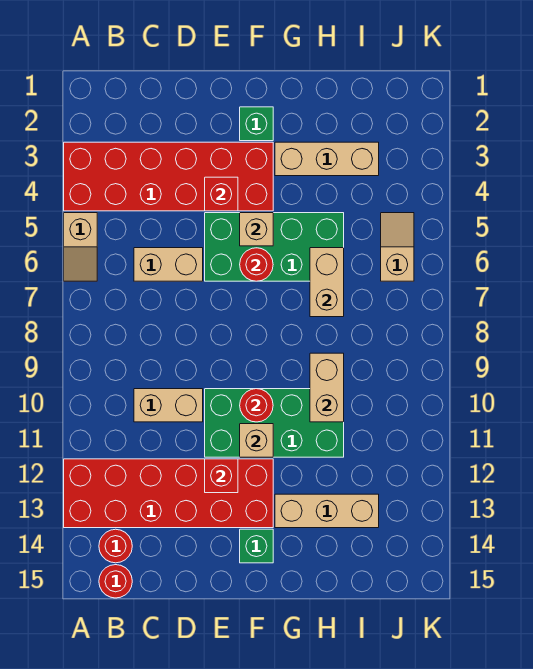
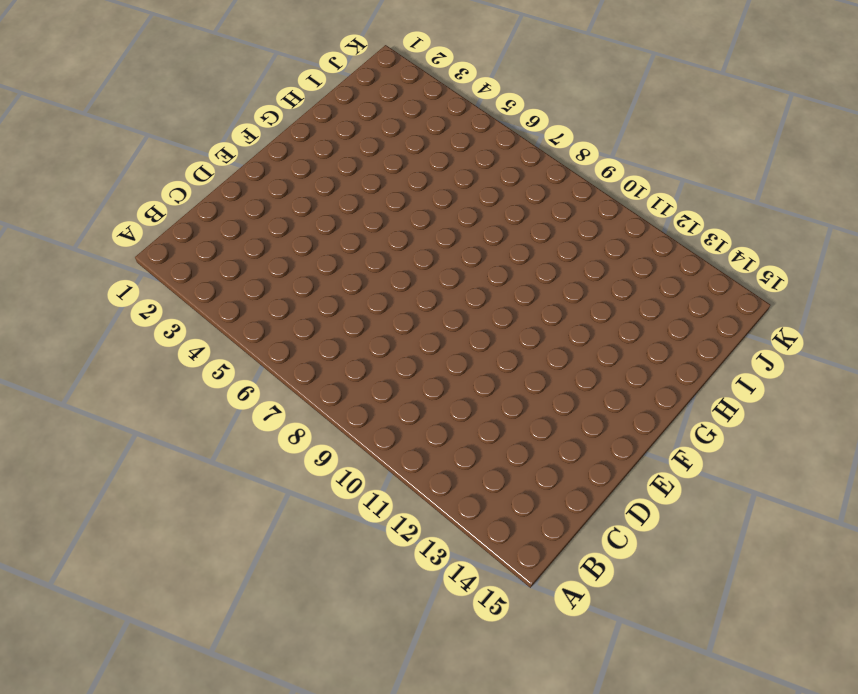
none -> red 2x6 brick [64,142,273,211]
none -> tan 1x2 slope [64,213,97,281]
none -> red 2x6 brick [64,459,273,528]

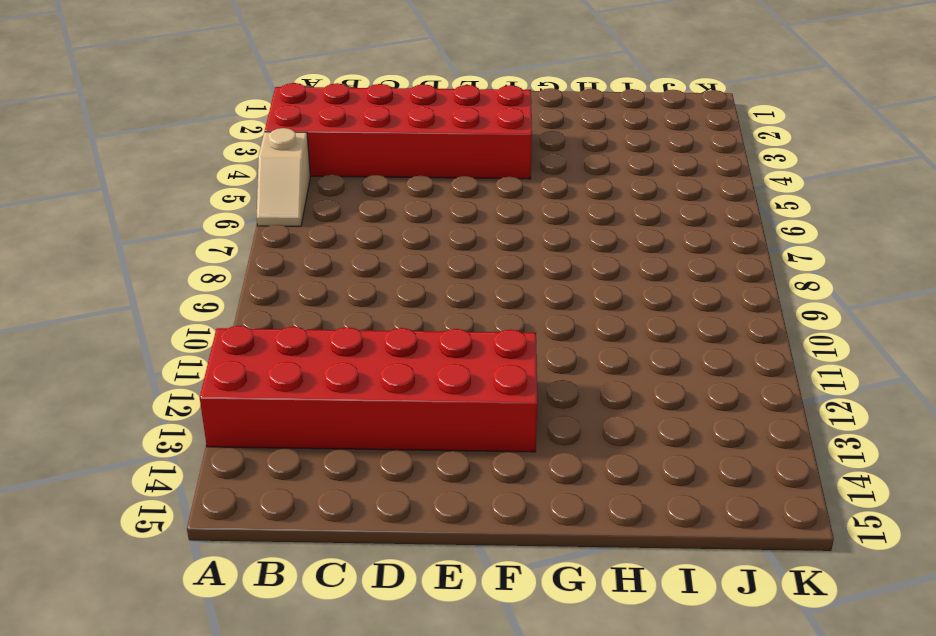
none -> red 1x1 round brick [99,529,132,563]
none -> red 1x1 round brick [99,565,132,598]
none -> tan 1x2 brick [134,248,203,281]

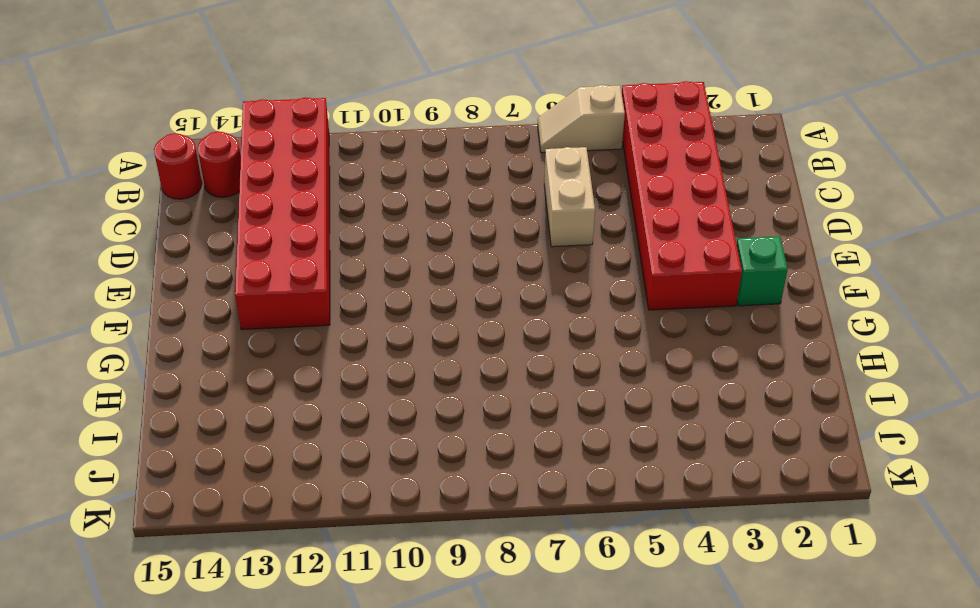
none -> tan 1x2 brick [134,389,203,422]
none -> green 2x4 brick [205,213,344,281]
none -> green 2x4 brick [205,389,344,457]

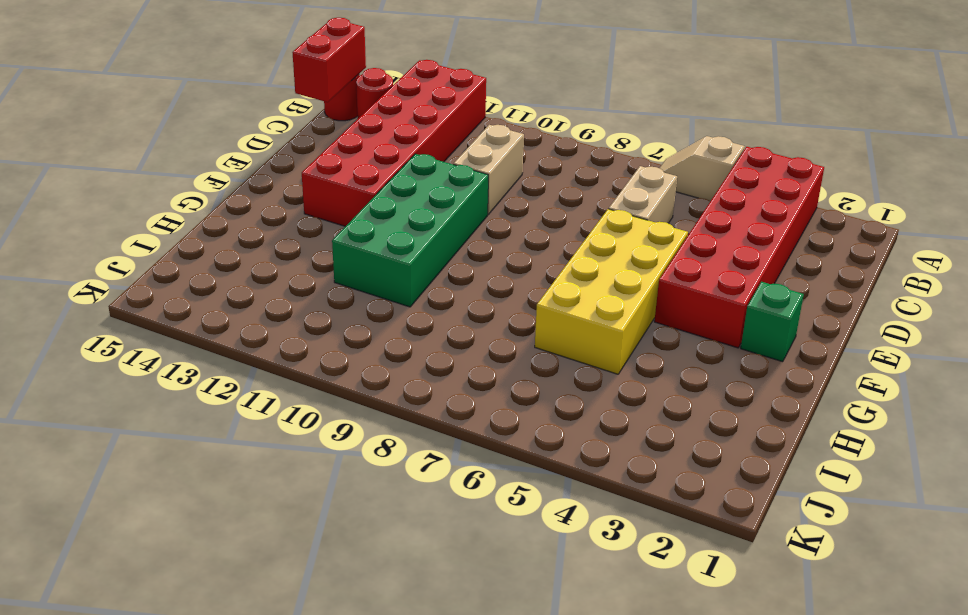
red 1x2 brick [292,18,366,102] -> none
yellow 2x4 brick [535,209,688,374] -> green 2x4 brick [205,213,344,281]
none -> green 1x1 brick [240,529,273,563]
none -> tan 1x3 brick [275,142,379,176]
none -> tan 1x3 brick [275,494,379,528]

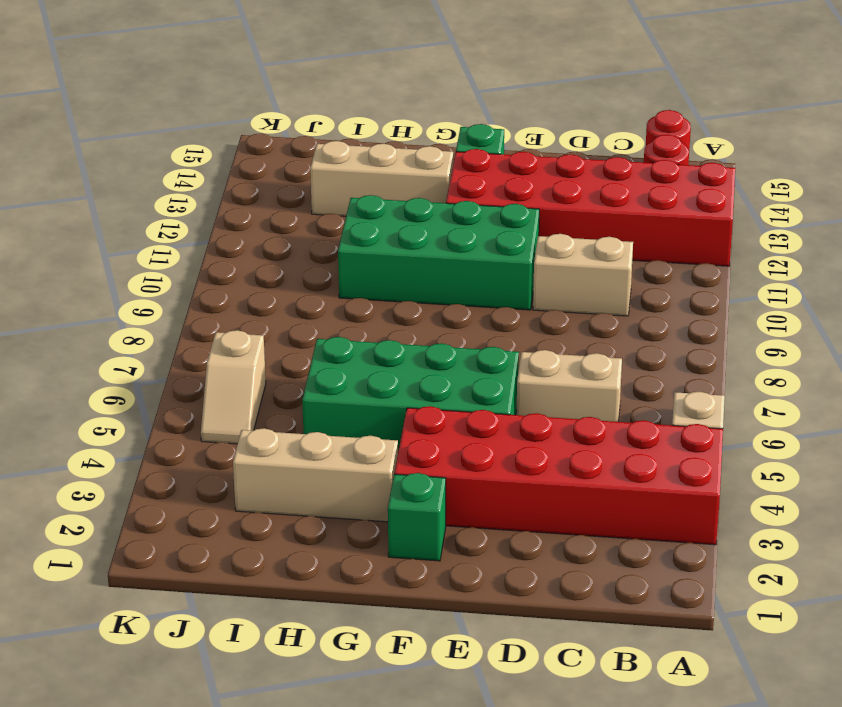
none -> red 1x1 brick [205,177,238,211]
none -> red 1x1 brick [205,459,238,493]
none -> tan 1x1 brick [240,213,273,246]

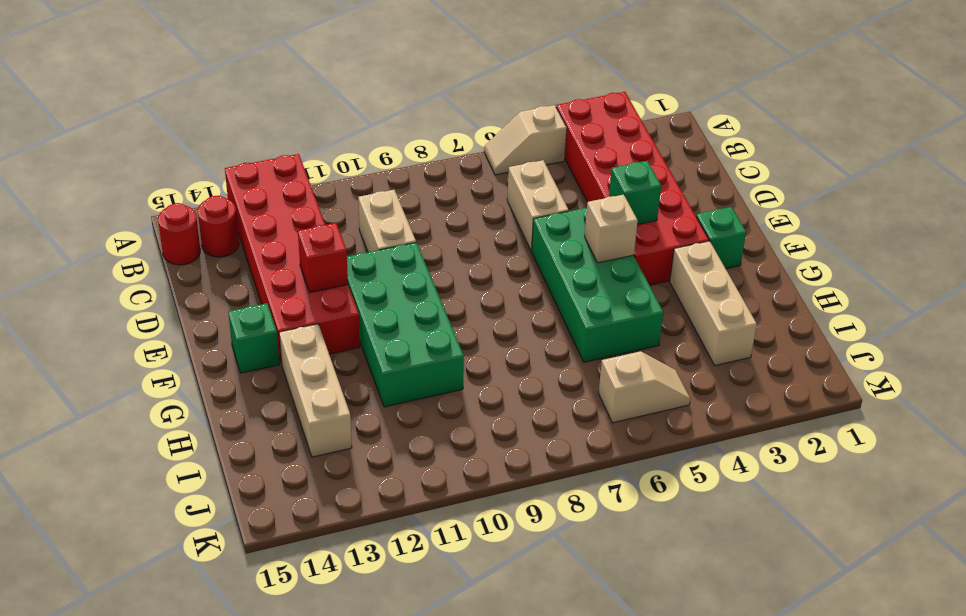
green 1x1 brick [609,161,661,225] -> red 1x1 brick [205,177,238,211]
none -> red 1x1 round brick [240,248,273,281]
none -> red 1x1 round brick [240,389,273,422]
none -> tan 1x1 brick [240,424,273,457]

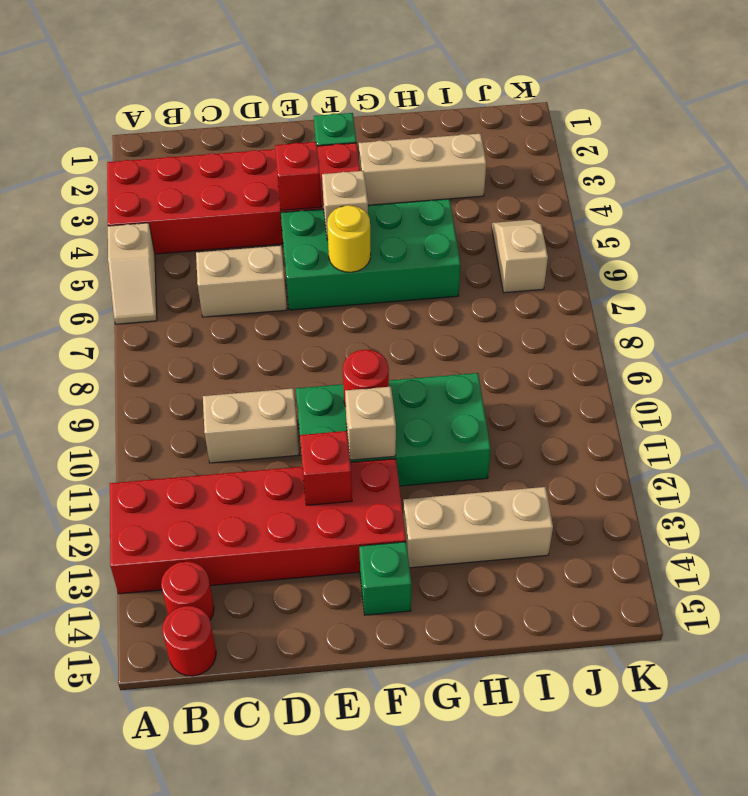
yellow 1x1 round brick [327,205,371,272] -> red 1x1 round brick [240,248,273,281]
none -> tan 1x2 brick [310,248,344,317]
none -> tan 1x2 brick [310,353,344,422]

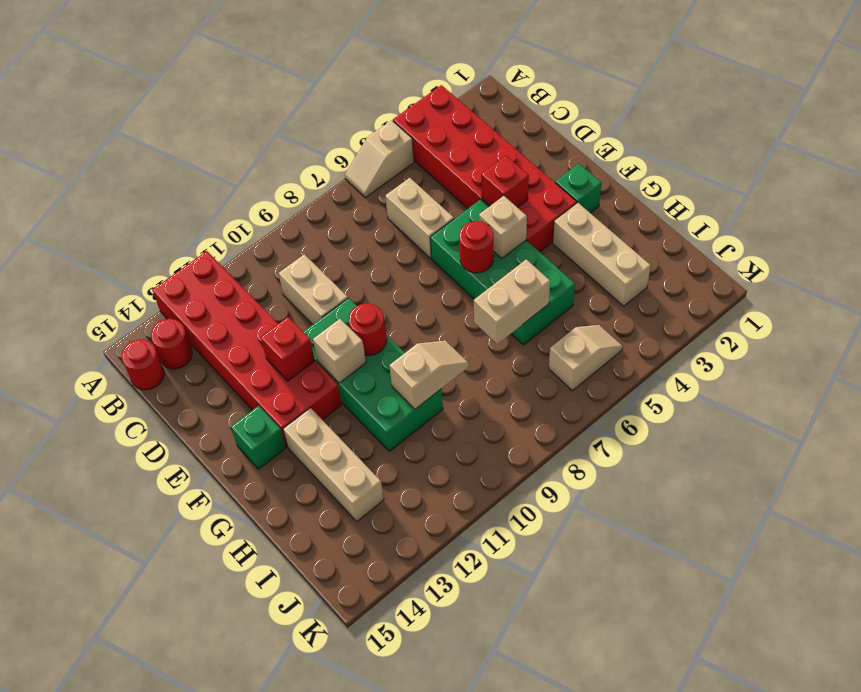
tan 1x2 slope [389,341,469,409] -> tan 1x2 brick [310,353,344,422]

